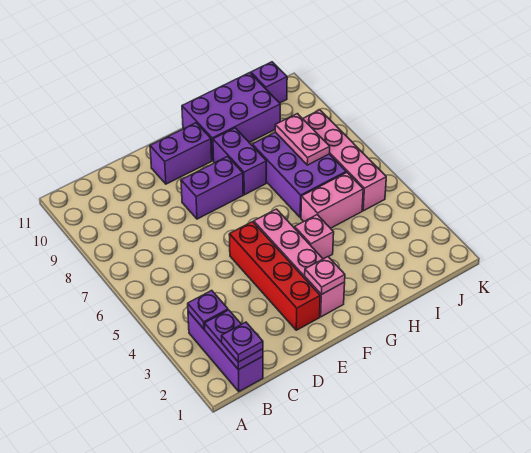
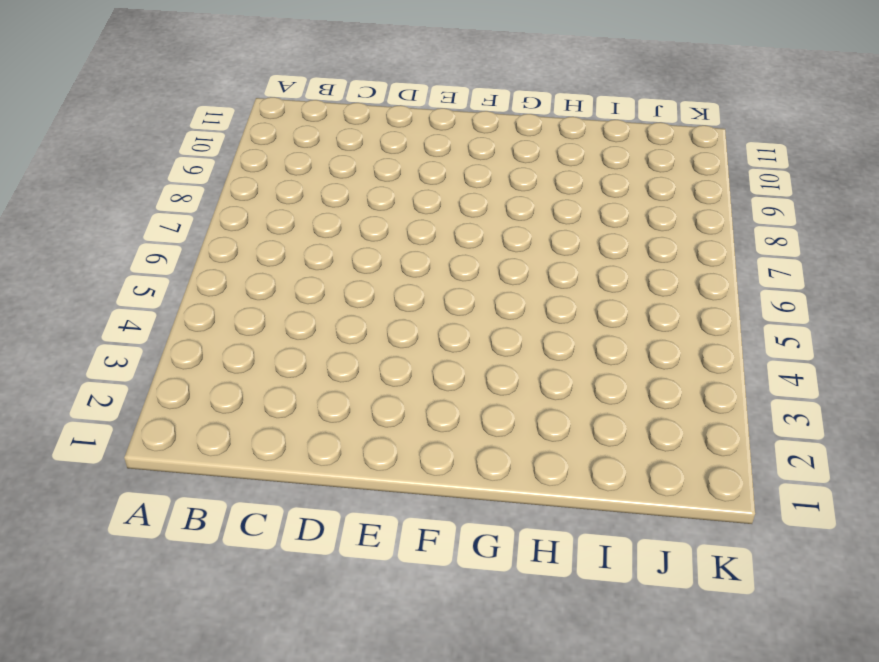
none -> purple 1x3 brick [188,311,263,392]
none -> red 1x4 brick [229,222,320,330]
none -> purple 1x2 brick [181,157,243,219]

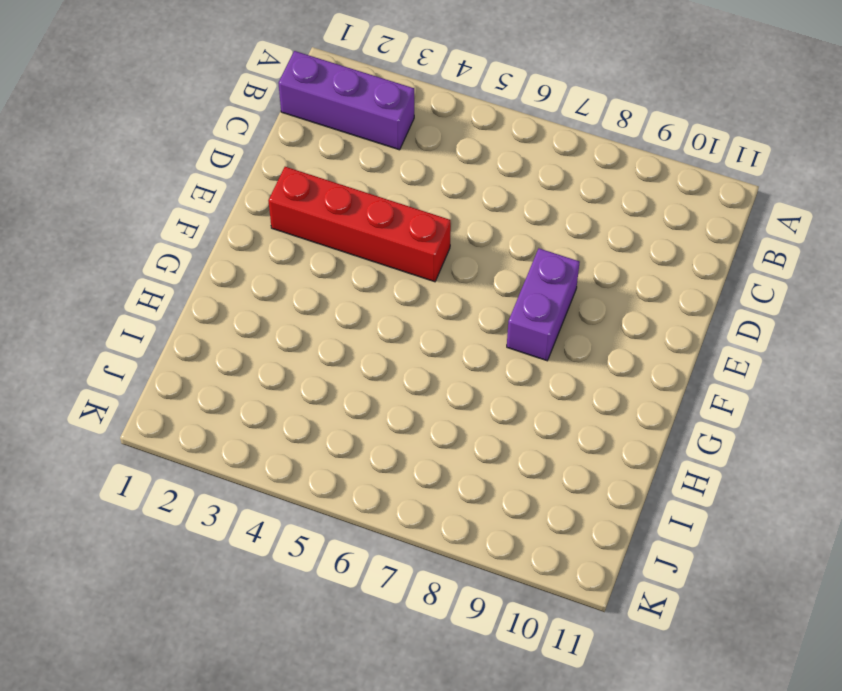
none -> purple 1x2 brick [150,123,212,184]
none -> pink 1x4 brick [254,209,345,317]
none -> pink 1x1 brick [295,215,334,259]

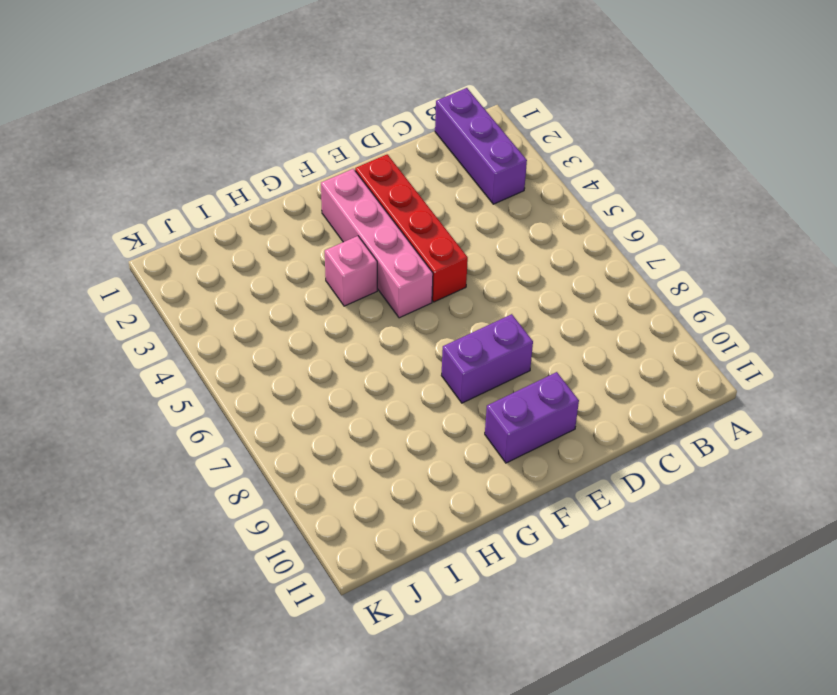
none -> purple 1x2 brick [213,128,266,195]
none -> purple 2x3 brick [182,73,280,161]
none -> pink 1x2 brick [301,172,363,228]

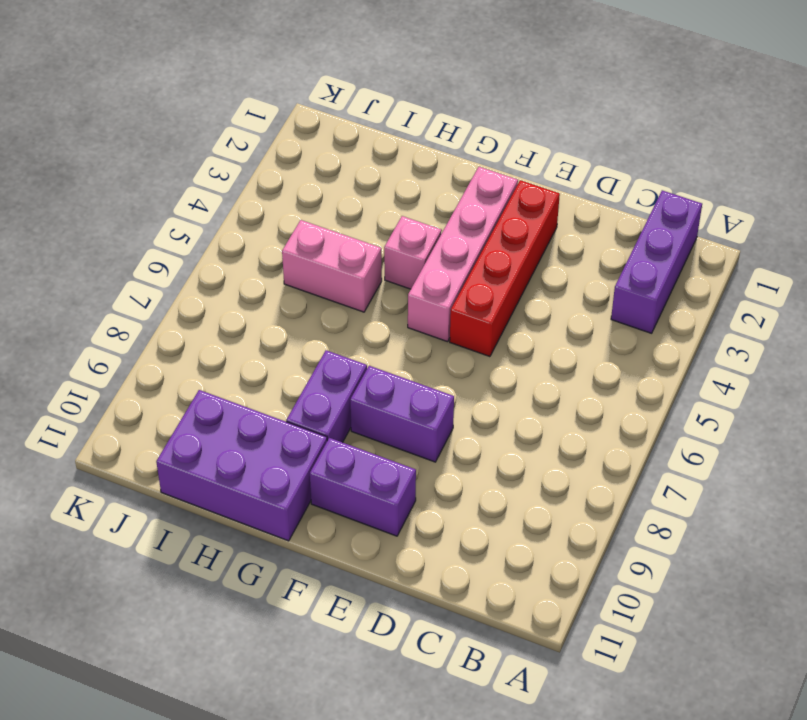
none -> purple 2x3 brick [252,132,346,218]
none -> pink 1x4 brick [303,110,386,211]
none -> purple 1x1 brick [251,62,287,103]

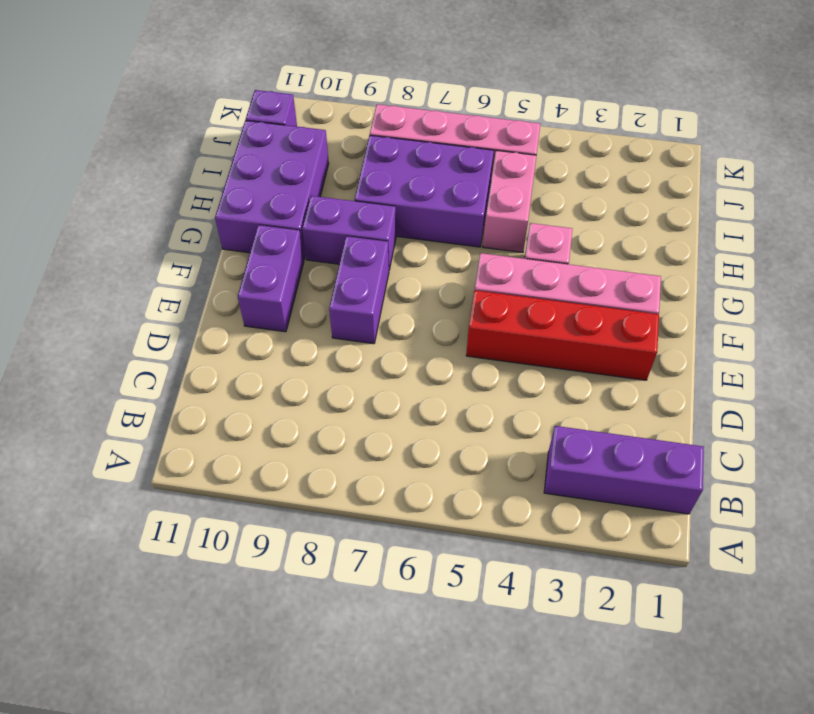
none -> purple 1x2 plate [205,310,263,370]
none -> purple 1x1 plate [188,290,228,329]
none -> pink 1x1 plate [305,257,345,295]

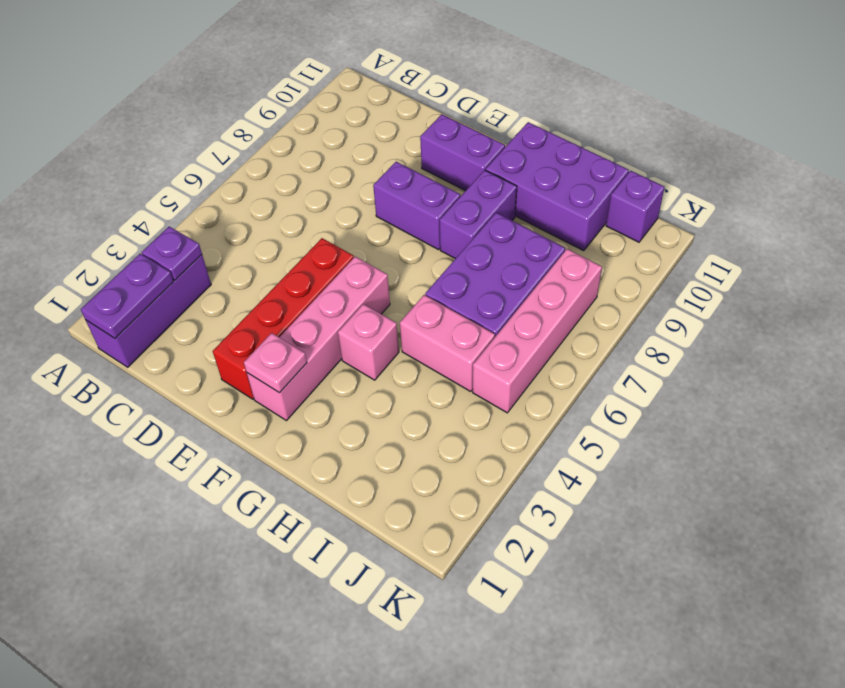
none -> pink 1x2 plate [275,114,330,165]
none -> purple 1x1 plate [222,322,263,362]

